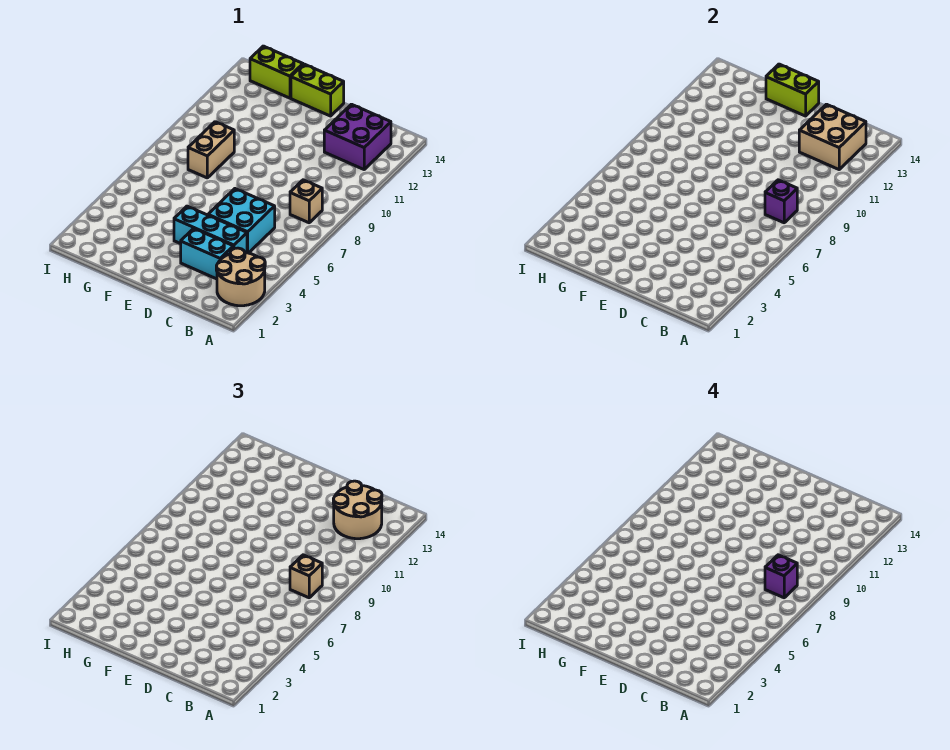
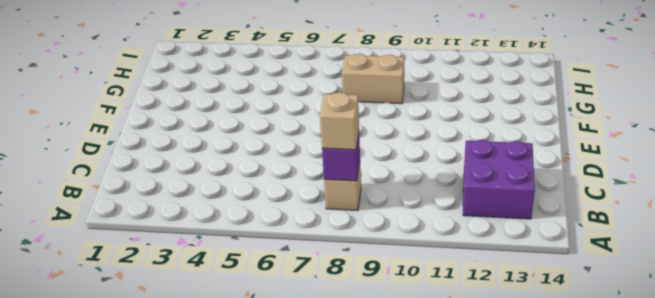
none -> tan 2x2 round brick [216,248,265,306]
none -> cyan 1x2 brick [181,228,233,279]
none -> cyan 1x3 brick [174,206,247,253]

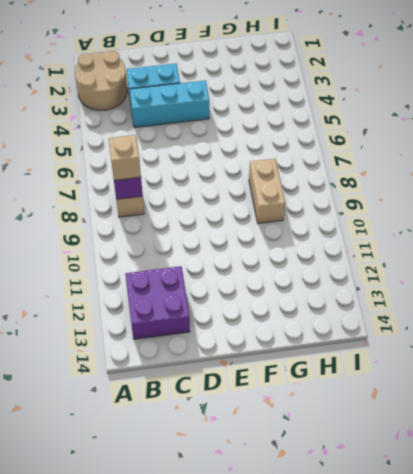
none -> cyan 2x2 brick [208,189,275,253]
none -> lime 1x2 brick [291,64,344,116]
none -> lime 1x2 brick [250,46,303,98]

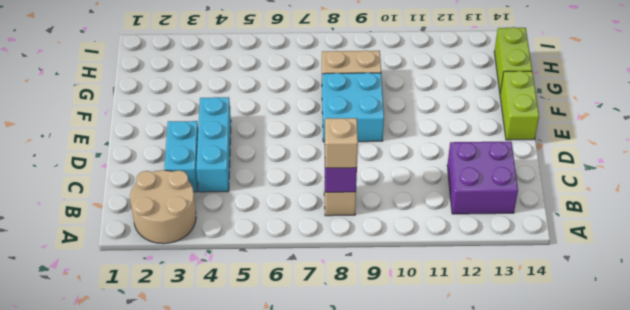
cyan 2x2 brick [322,73,384,142] -> cyan 2x2 brick moved to [208,189,275,253]
none -> tan 2x2 brick [799,104,866,169]
none -> lime 1x2 brick [766,64,819,116]
none -> tan 2x2 round brick [333,481,382,539]

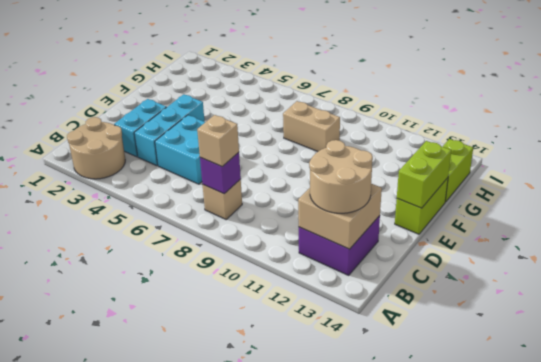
none -> purple 1x1 brick [765,555,797,598]

